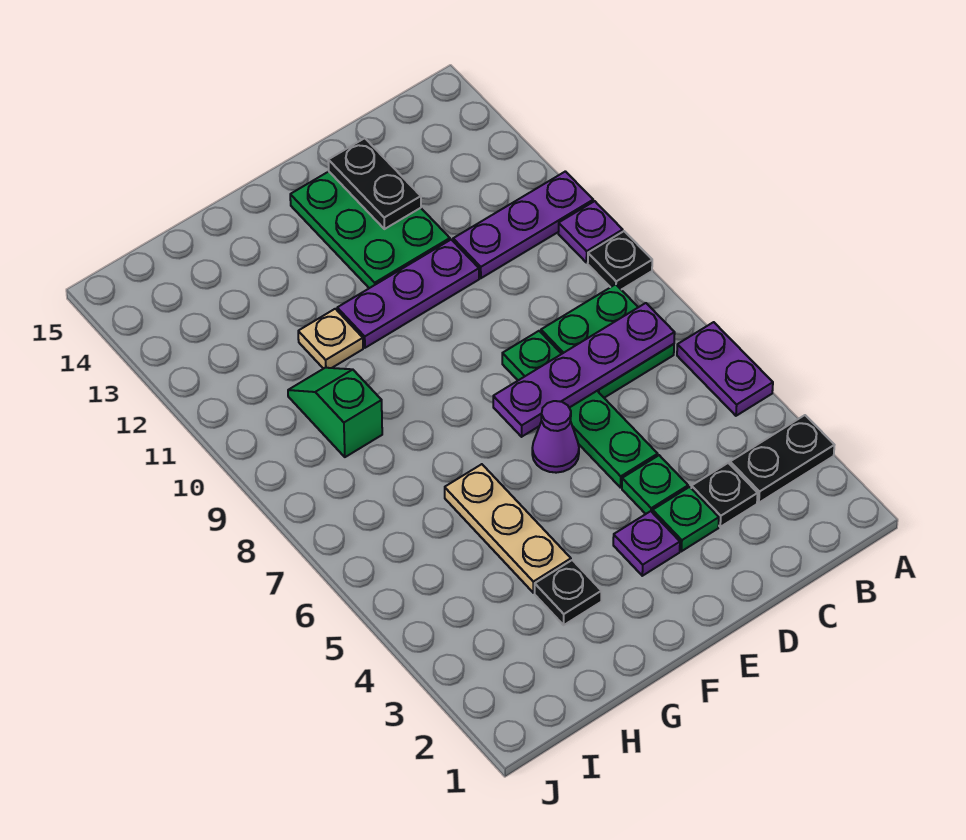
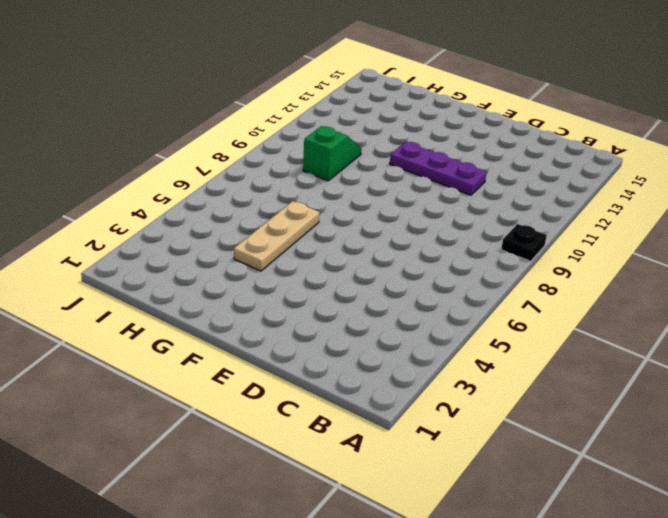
none -> black 1x2 plate [730,415,834,503]
none -> purple 1x2 plate [677,322,773,416]
none -> purple 1x1 plate [558,201,623,263]

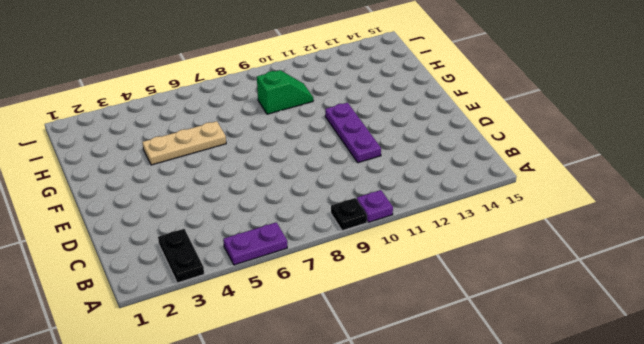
none -> purple 1x3 plate [453,171,593,278]
none -> green 2x2 plate [541,284,674,398]
none -> black 1x1 plate [691,463,758,527]

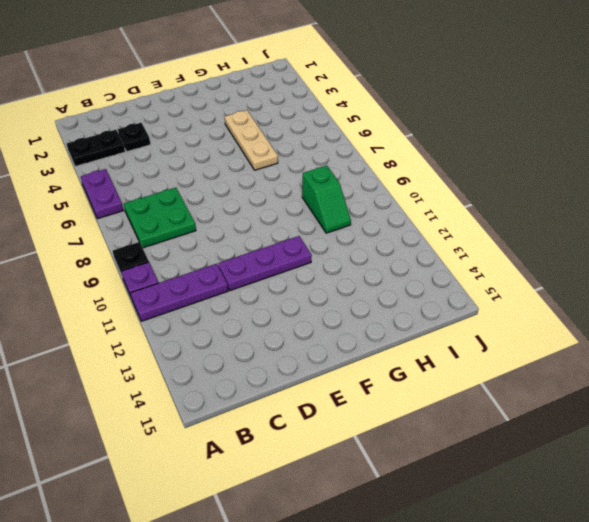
none -> green 1x1 plate [653,487,719,551]
none -> green 1x1 plate [622,455,688,514]
none -> green 1x4 plate [502,331,658,488]

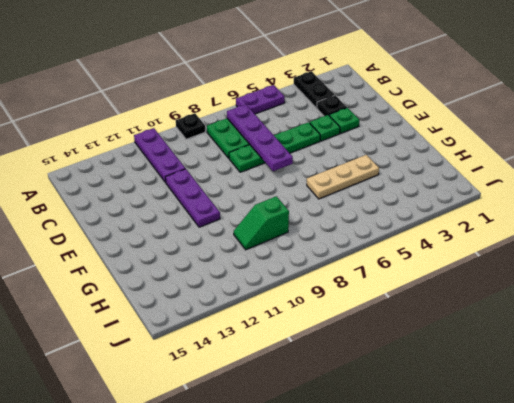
none -> purple 1x1 plate [558,201,623,263]
none -> green 2x3 plate [290,172,450,288]
none -> purple 1x1 plate [613,511,680,576]

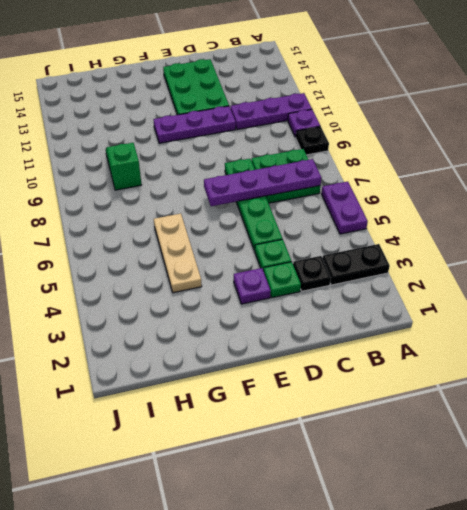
none -> purple 1x1 cone [532,401,579,473]
none -> black 1x1 plate [535,560,601,625]
none -> tan 1x1 plate [298,309,363,369]

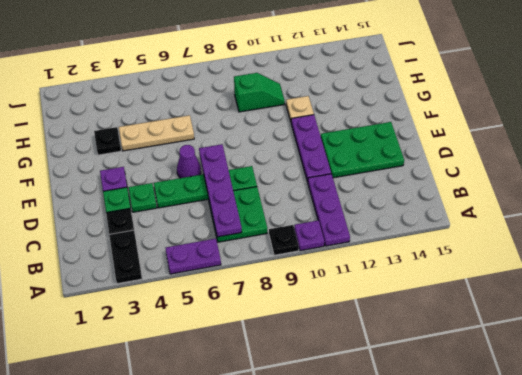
none -> black 1x2 plate [328,138,421,229]

